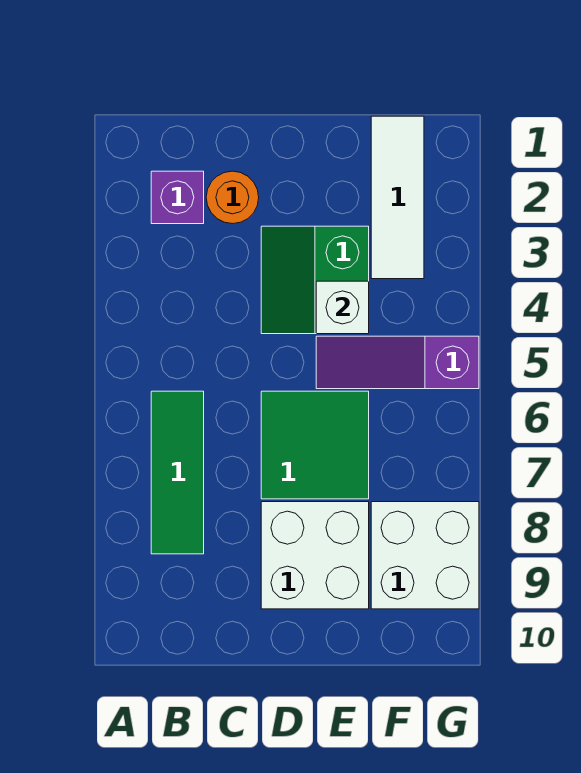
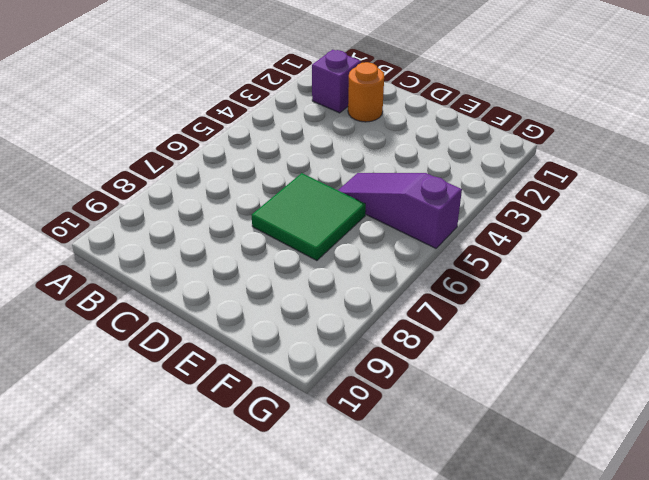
none -> green 1x3 tile [151,391,204,554]
none -> green 2x2 slope [261,226,369,334]

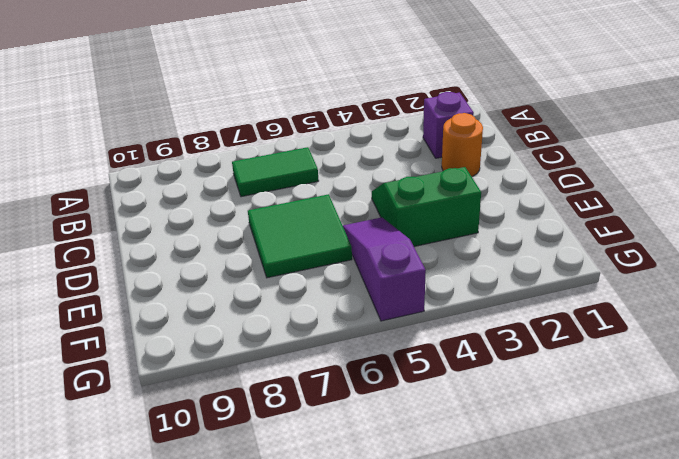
green 1x2 tile [232,147,319,197] -> green 1x3 tile [151,391,204,554]
none -> white 2x2 brick [261,502,369,609]
none -> white 1x3 tile [371,116,424,279]

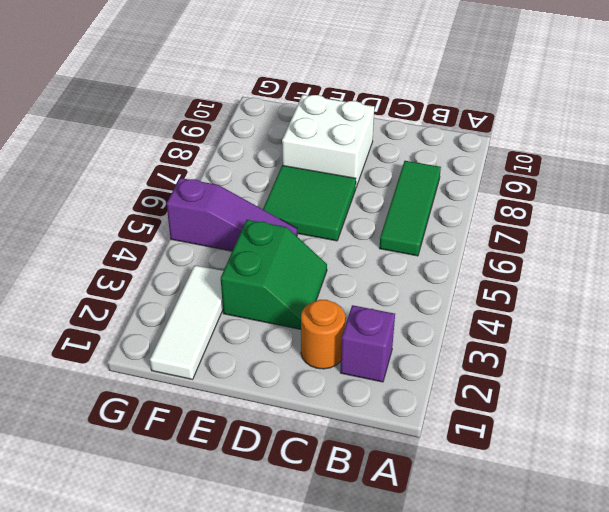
none -> white 2x2 brick [371,502,479,609]
none -> white 1x1 brick [316,281,369,334]

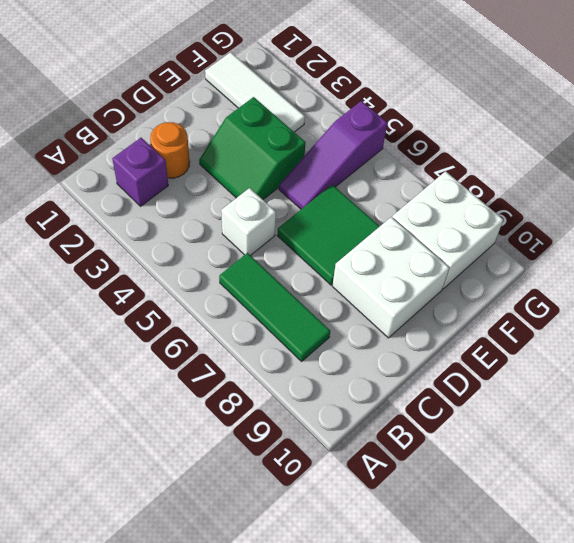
white 1x1 brick [221,188,276,256] -> white 1x1 brick moved to [316,281,369,334]

